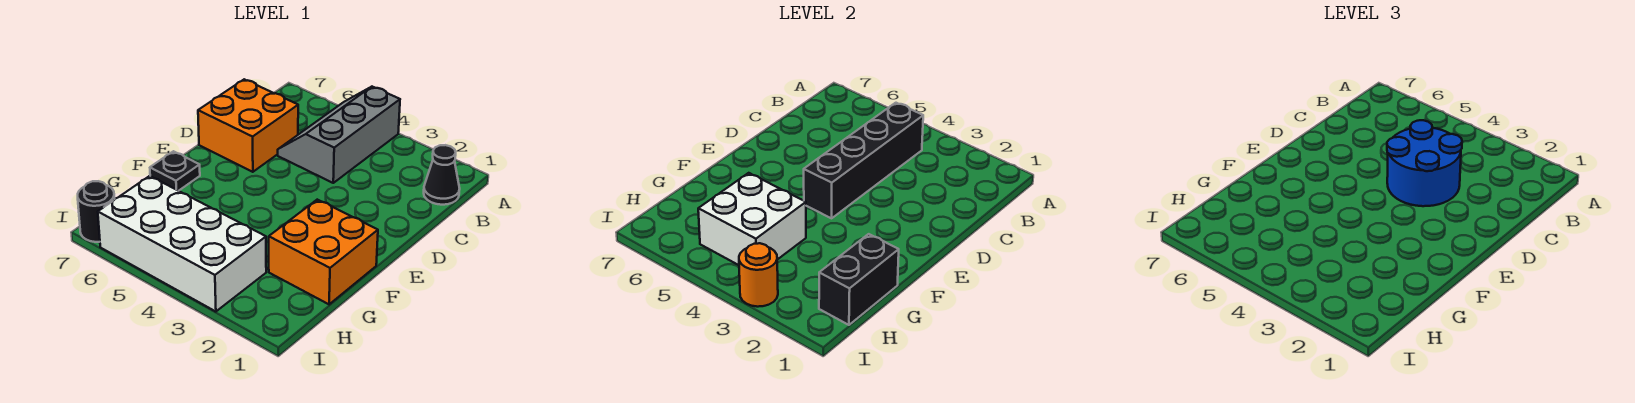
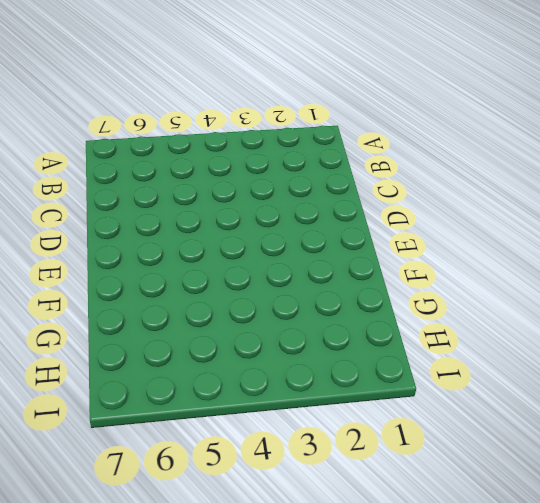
none -> grey 2x3 slope [278,87,400,183]
none -> black 1x1 cone [424,145,460,205]
none -> orange 2x2 brick [198,79,298,172]

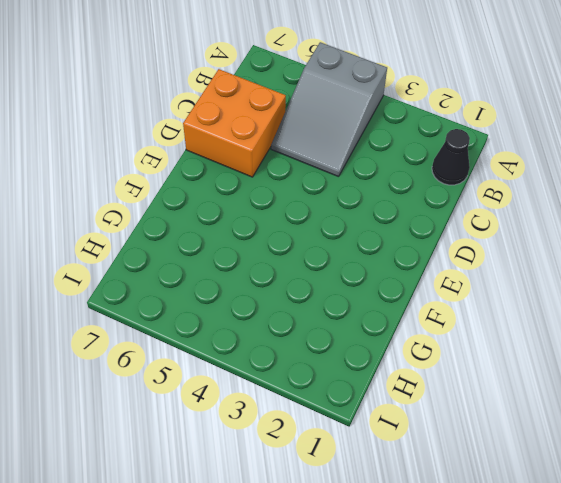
grey 2x3 slope [271,42,387,177] -> grey 2x3 slope turned to [278,87,400,183]
none -> orange 2x2 brick [269,200,378,304]
none -> black 1x1 plate [150,151,200,191]
none -> white 2x4 brick [98,176,266,312]

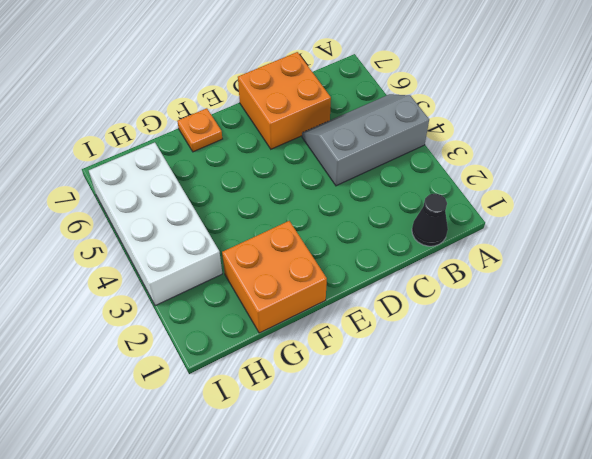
orange 1x1 plate [177,108,222,152] -> black 1x1 plate [150,151,200,191]
none -> black 1x1 round brick [78,181,115,242]
none -> black 1x4 brick [804,103,923,218]
none -> black 1x2 brick [819,234,899,325]

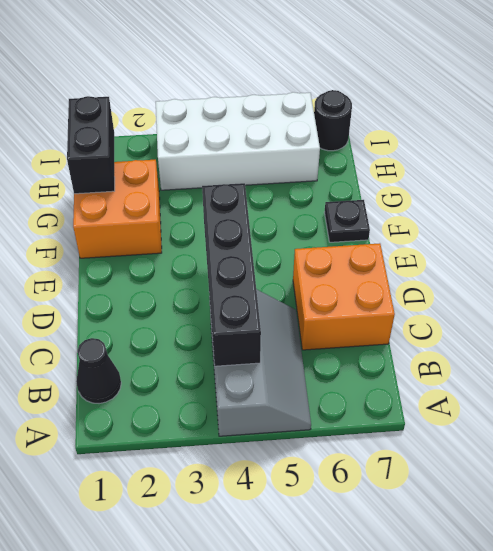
none -> white 2x2 brick [698,173,806,265]
none -> orange 1x1 round brick [739,243,778,307]
none -> blue 2x2 round brick [1387,120,1462,206]

